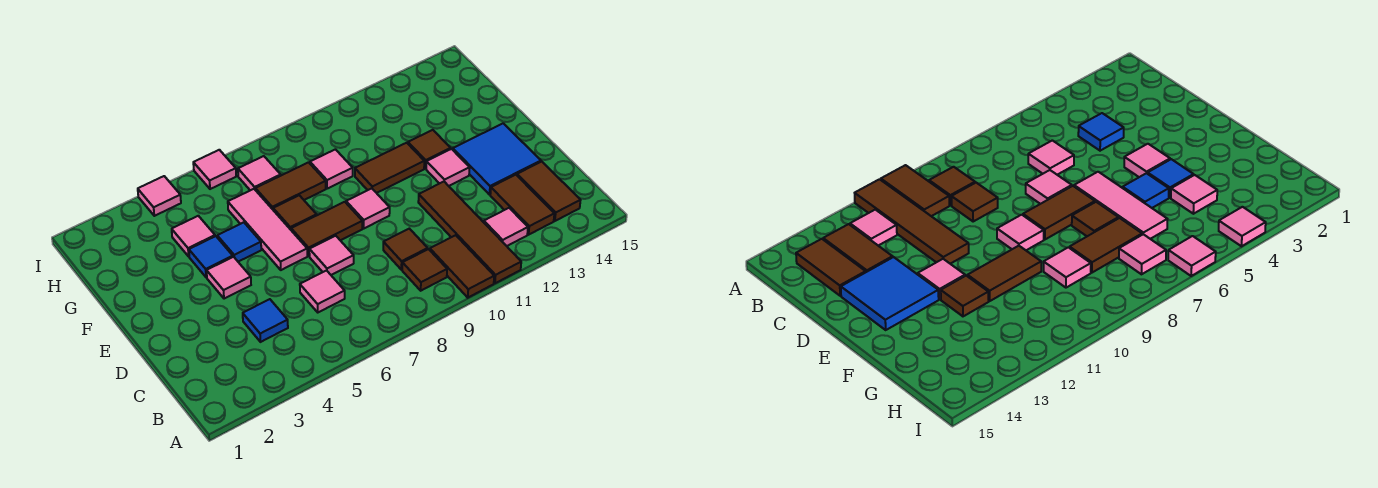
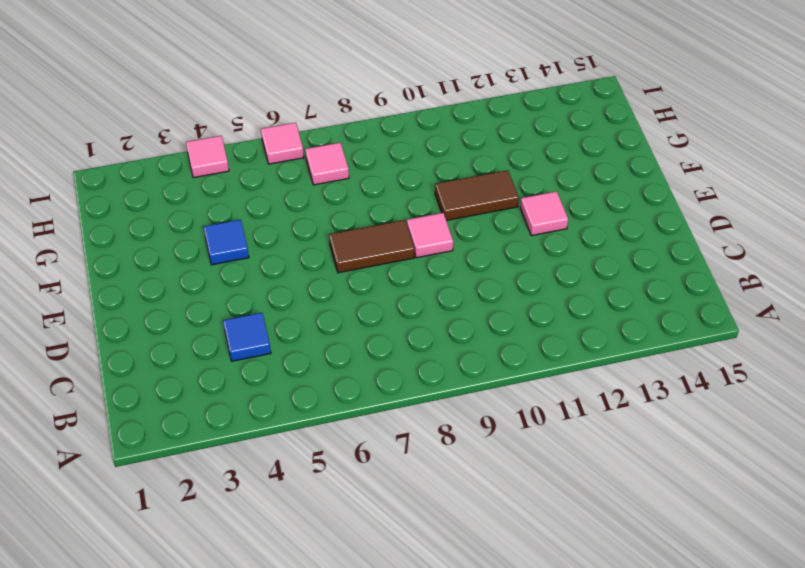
none -> brown 1x2 tile [430,235,494,298]
none -> brown 1x4 tile [418,182,521,283]
none -> brown 1x1 tile [402,249,447,291]

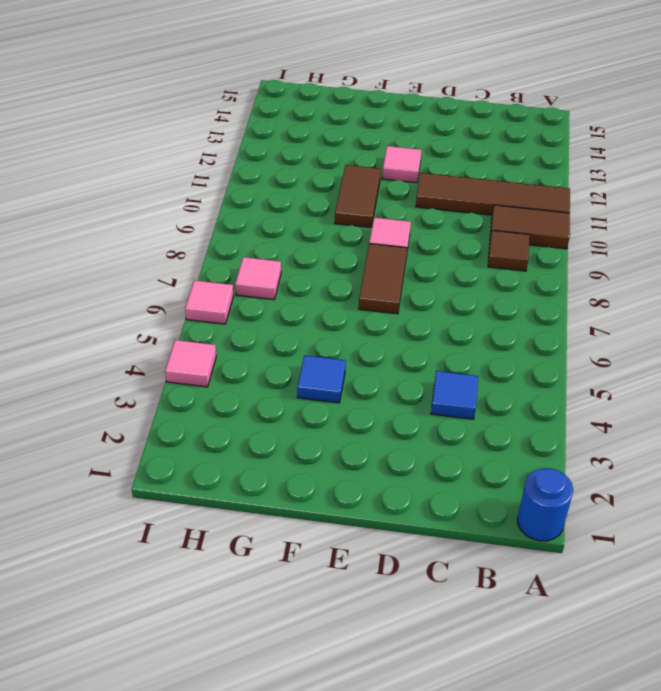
blue 1x1 round brick [517,468,573,541] -> none
none -> pink 1x1 tile [484,208,528,246]
none -> brown 1x2 tile [490,175,554,235]
none -> brown 1x2 tile [517,162,581,221]

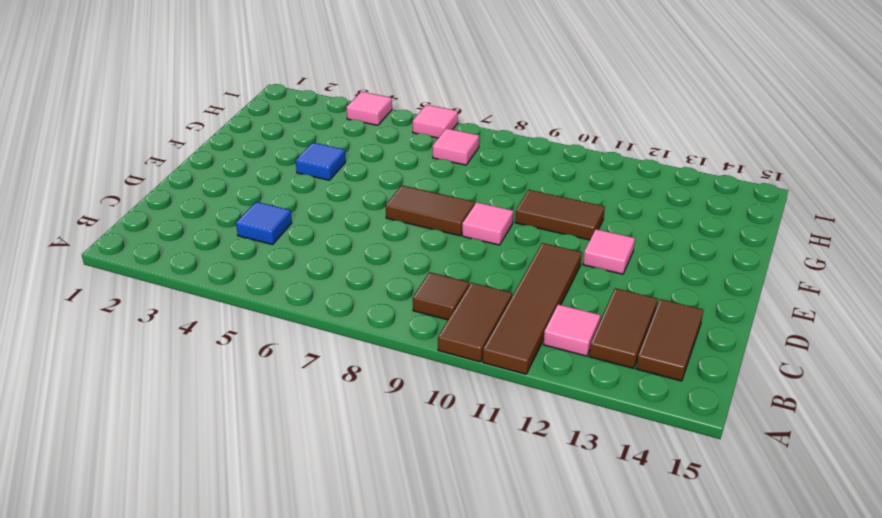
none -> pink 1x1 tile [300,271,345,312]
none -> brown 1x1 tile [383,229,428,270]
none -> pink 1x1 tile [309,236,354,275]

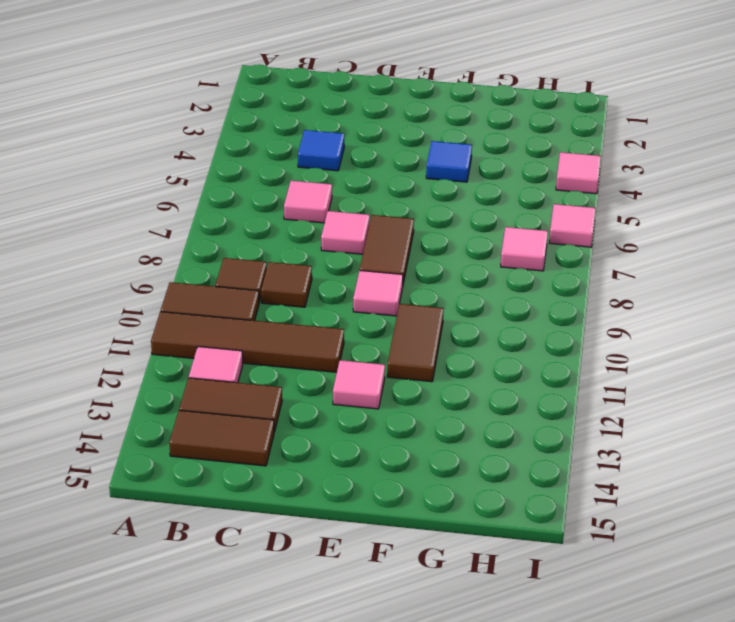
none -> blue 2x2 tile [453,123,541,195]
none -> pink 1x1 tile [207,257,251,299]
none -> pink 1x3 tile [228,189,307,270]

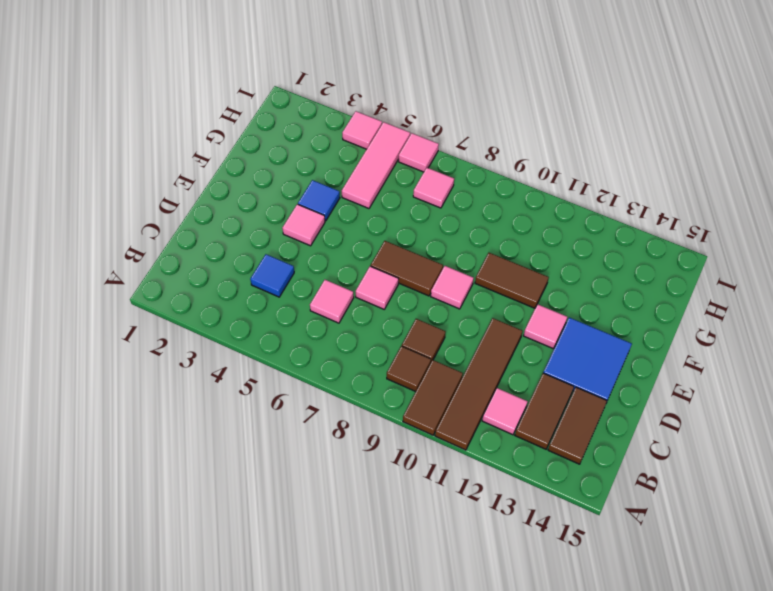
pink 1x3 tile [342,122,410,208] -> pink 1x3 tile moved to [228,189,307,270]
none -> blue 1x1 tile [217,222,261,262]
none -> brown 1x1 tile [273,195,317,230]
none -> brown 1x1 tile [408,130,451,169]

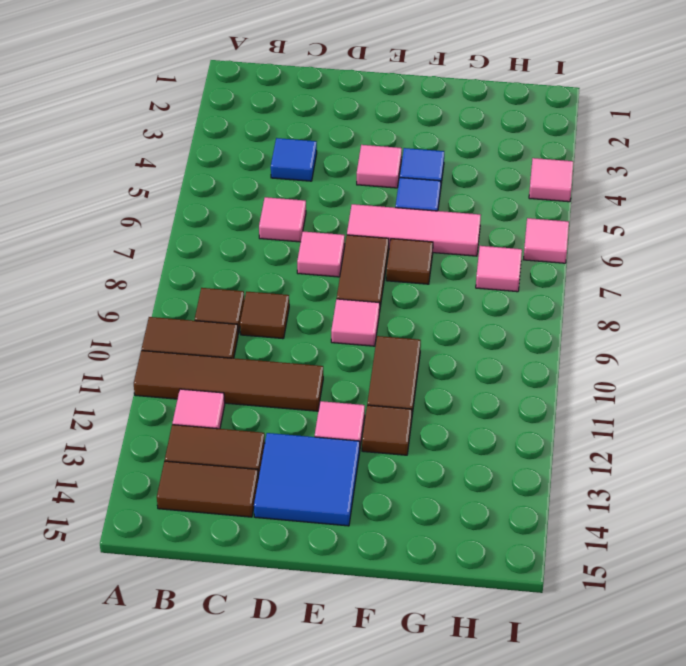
none -> pink 1x1 tile [172,216,215,256]
none -> brown 1x2 tile [255,162,326,209]
none -> pink 1x1 tile [310,149,353,189]

